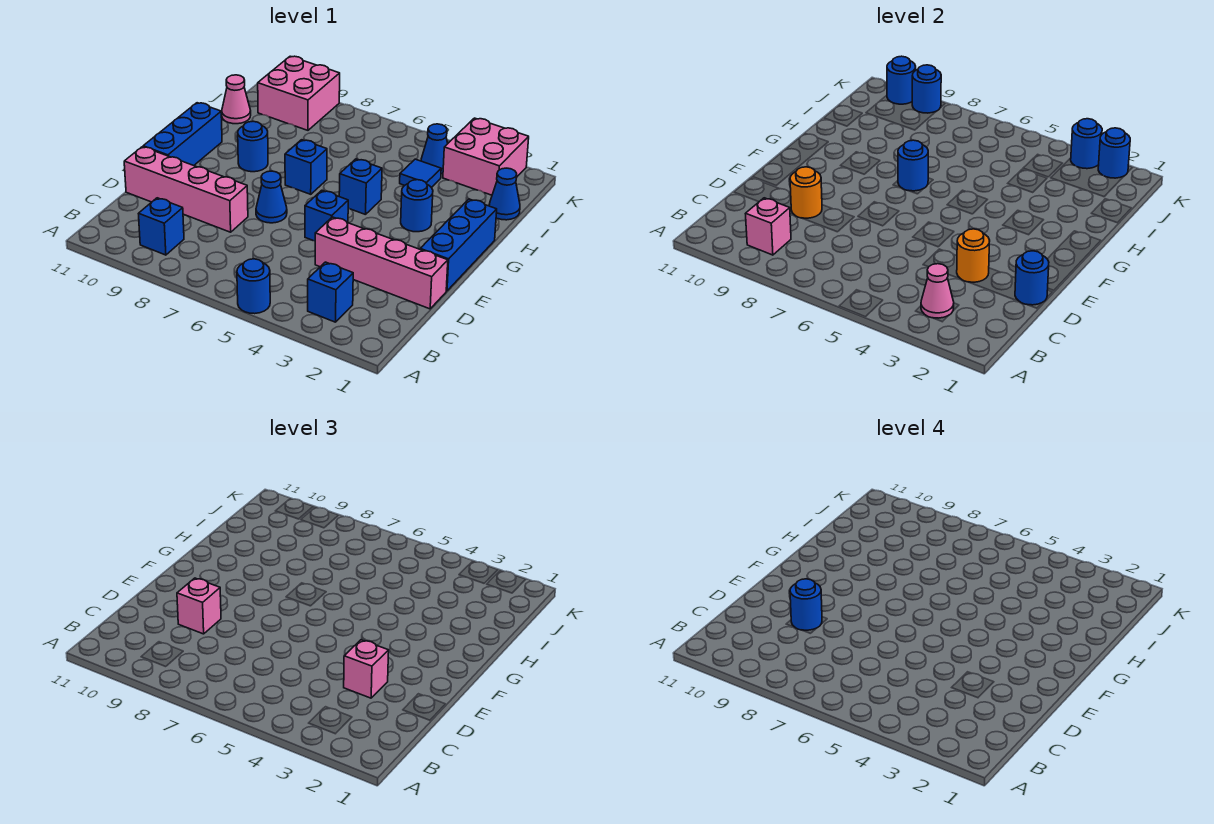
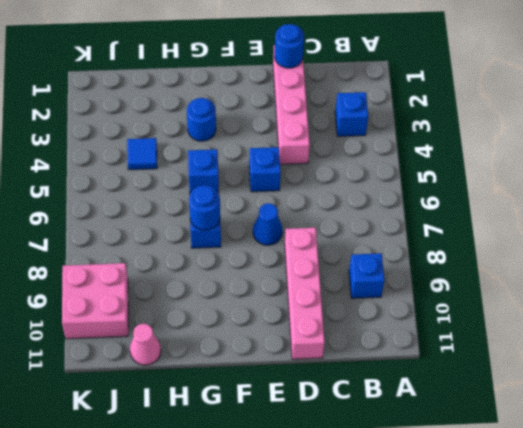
none -> blue 1x1 round brick [237,259,270,314]
none -> blue 1x3 brick [420,199,497,291]
none -> blue 1x3 brick [143,103,222,166]
none -> blue 1x1 round brick [238,121,268,172]

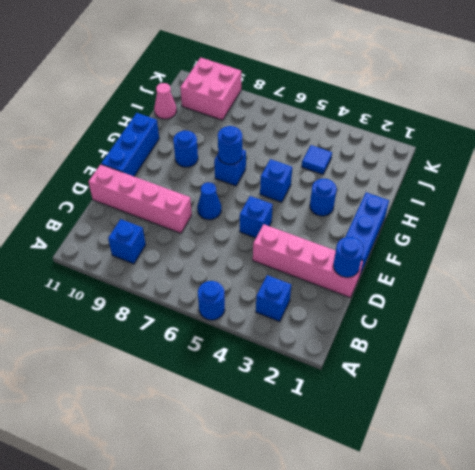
none -> blue 1x1 cone [489,168,520,220]
none -> pink 2x2 brick [443,118,529,195]
none -> blue 1x1 cone [421,124,448,174]
none -> pink 1x1 cone [921,264,954,318]

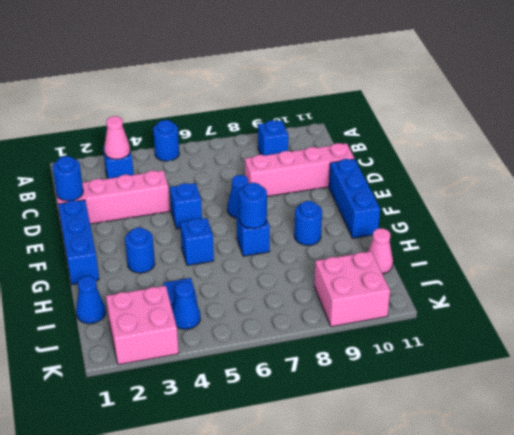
none -> pink 1x1 brick [745,198,791,255]
none -> orange 1x1 round brick [957,229,990,282]
none -> orange 1x1 round brick [790,167,822,218]
none -> blue 1x1 round brick [1098,128,1130,178]

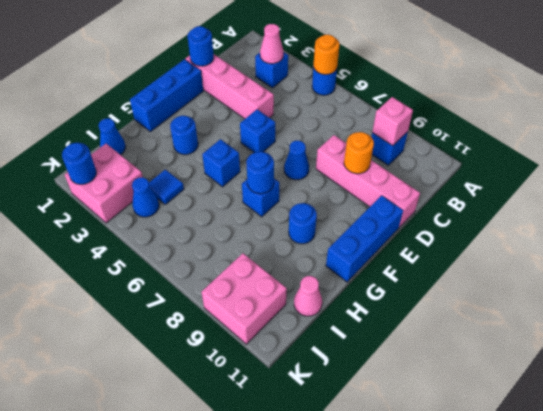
orange 1x1 round brick [314,35,339,75] -> orange 1x1 round brick moved to [957,229,990,282]
none -> blue 1x1 round brick [1071,119,1102,169]
none -> blue 1x1 round brick [912,65,941,113]
none -> blue 1x1 round brick [887,56,916,104]
none -> pink 1x1 brick [344,640,389,698]

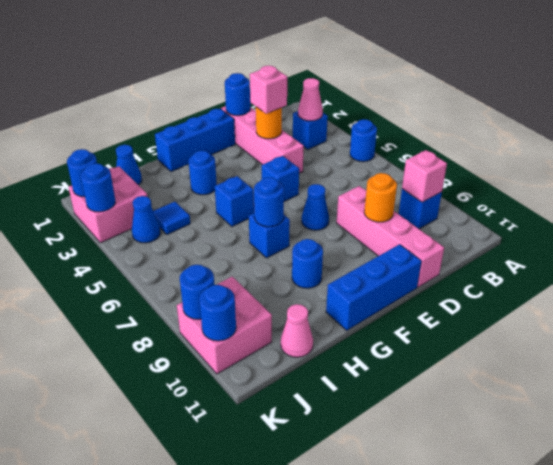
none -> pink 1x1 brick [177,578,221,634]
none -> blue 1x1 round brick [790,579,822,630]

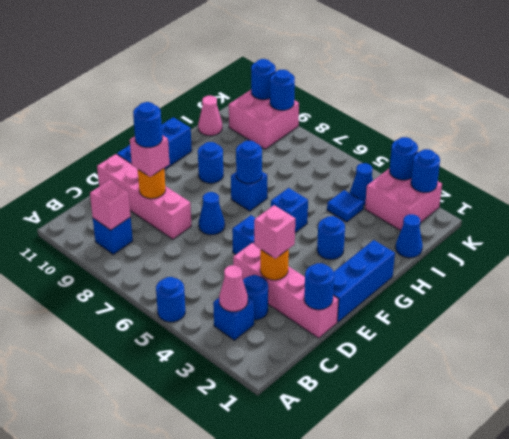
blue 1x1 round brick [243,275,268,320] -> none

